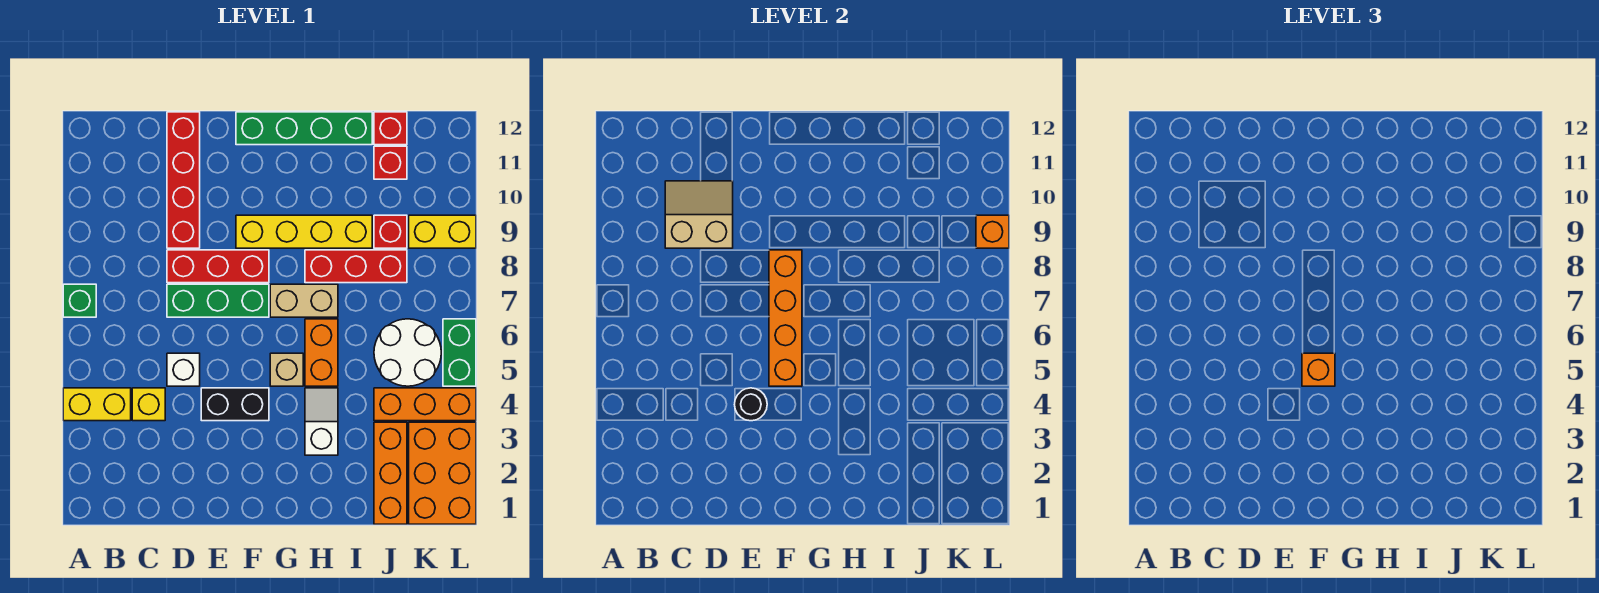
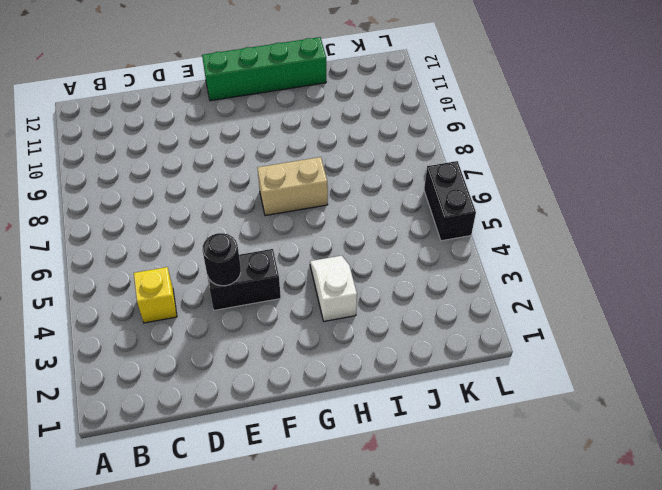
black 1x2 brick [424,161,476,241] -> green 1x2 brick [443,319,476,386]
none -> yellow 1x2 brick [63,388,131,421]
none -> green 1x1 brick [63,284,96,317]
none -> white 1x1 brick [167,353,200,386]

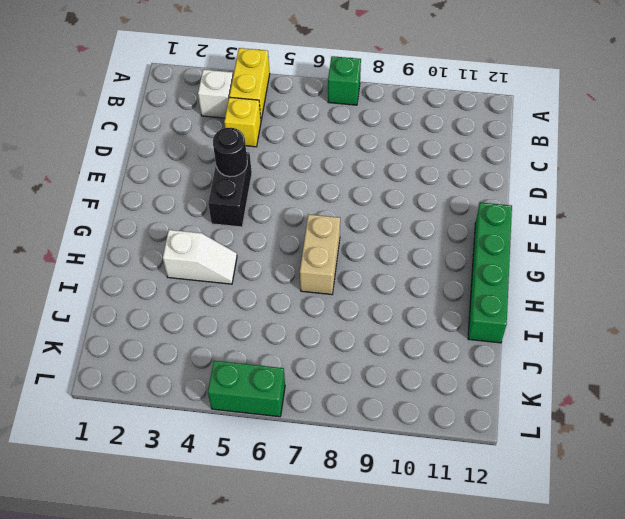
white 1x1 brick [198,70,233,118] -> white 1x1 brick moved to [167,353,200,386]
none -> green 1x3 brick [167,284,269,317]
none -> red 1x3 brick [167,250,269,283]
none -> red 1x4 brick [167,112,200,248]

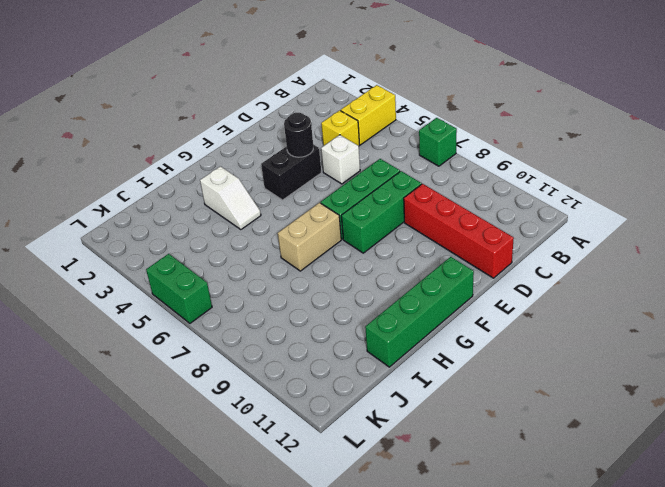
green 1x3 brick [341,171,422,253] -> red 1x3 brick [167,250,269,283]
none -> yellow 1x4 brick [236,215,372,248]
none -> tan 1x1 brick [270,353,303,386]
none -> orange 1x2 brick [305,319,338,386]

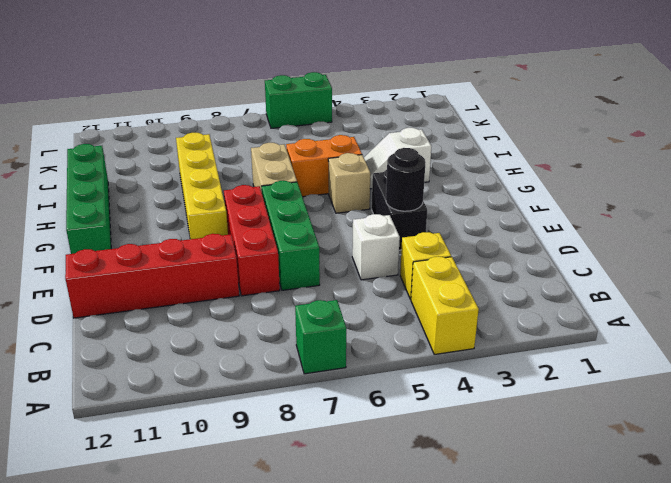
none -> red 1x3 brick [305,250,407,283]
none -> orange 1x3 brick [374,422,407,524]
none -> orange 1x3 brick [374,388,476,421]

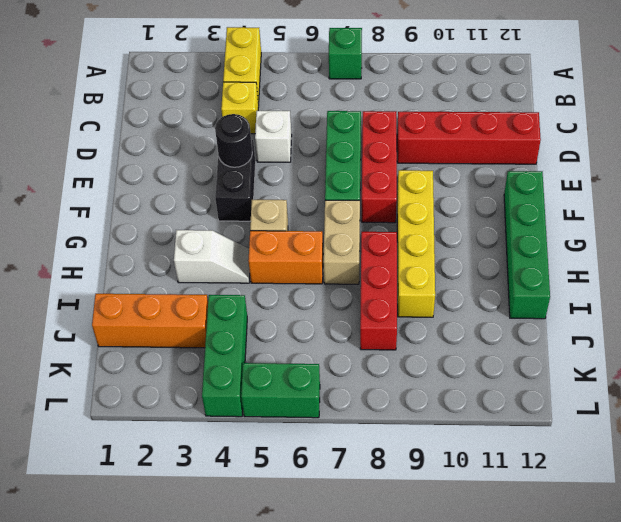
green 1x3 brick [202,295,247,417] -> orange 1x3 brick [374,388,476,421]
none -> white 2x2 round brick [374,319,441,386]
none -> red 1x1 brick [374,215,407,248]
none -> red 1x1 brick [374,146,407,179]

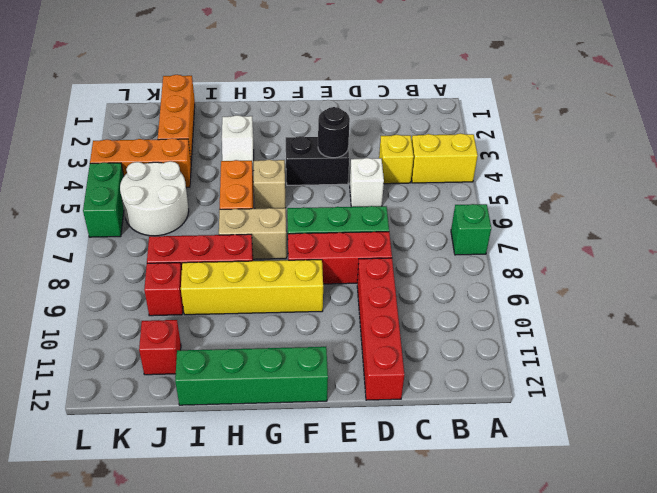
none -> red 1x1 brick [374,112,407,145]
none -> orange 2x3 brick [409,422,476,524]
none -> yellow 1x2 brick [409,215,476,248]

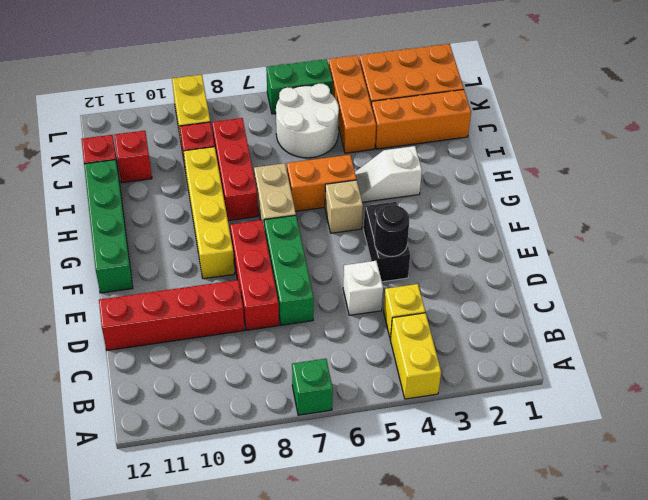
none -> tan 2x2 slope [665,181,733,248]
none -> orange 1x4 brick [769,250,802,386]
none -> orange 1x1 brick [976,215,1009,248]

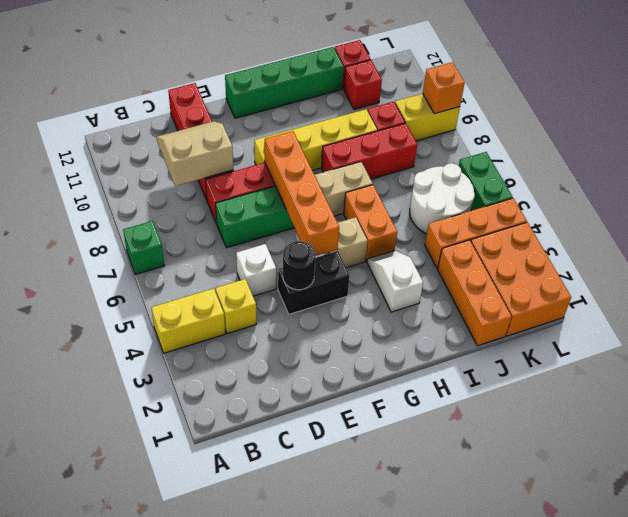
none -> orange 1x1 brick [1302,353,1335,386]

